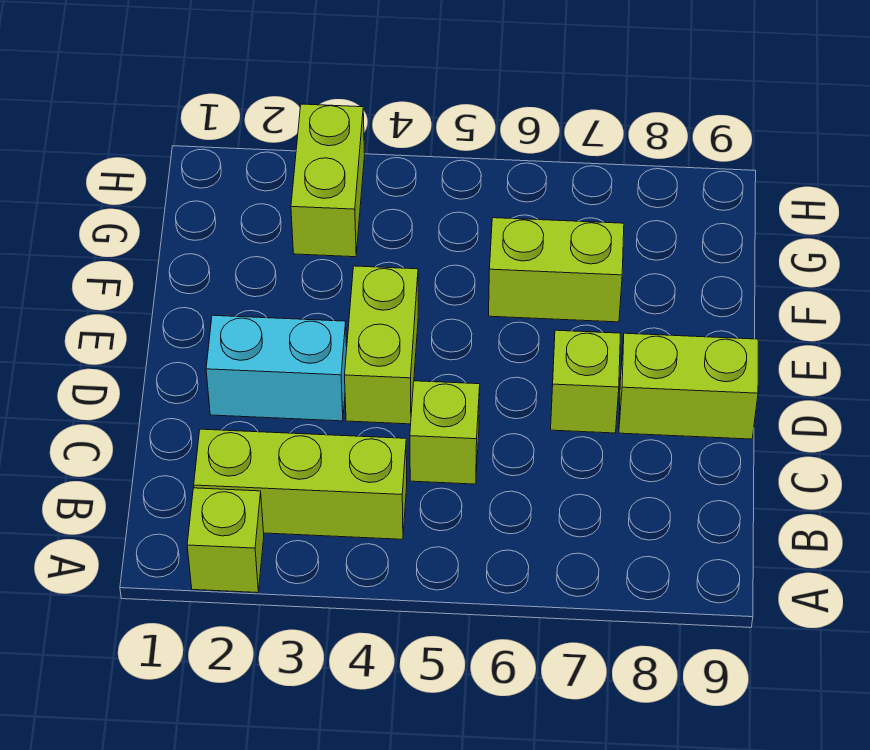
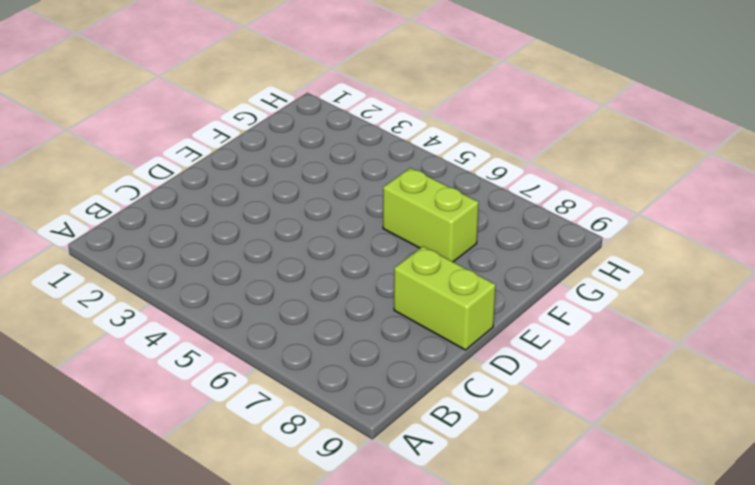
none -> lime 1x1 brick [187,488,264,593]
none -> lime 1x3 brick [194,429,407,539]

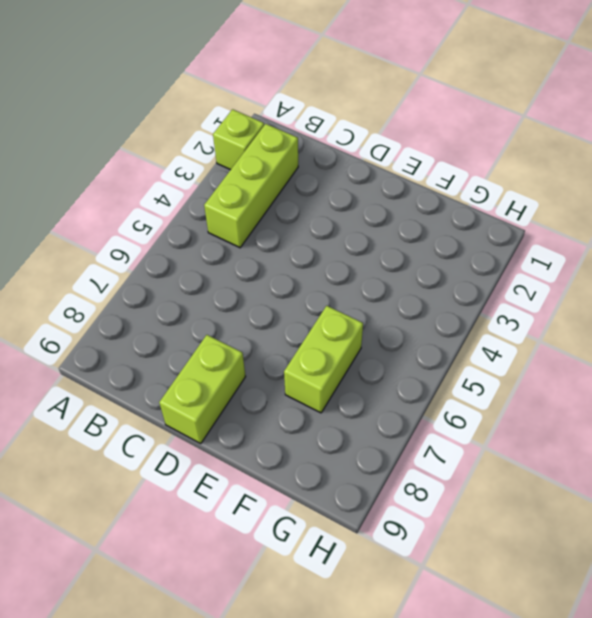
none -> lime 1x1 brick [410,381,480,484]
none -> cyan 1x2 brick [206,315,347,421]

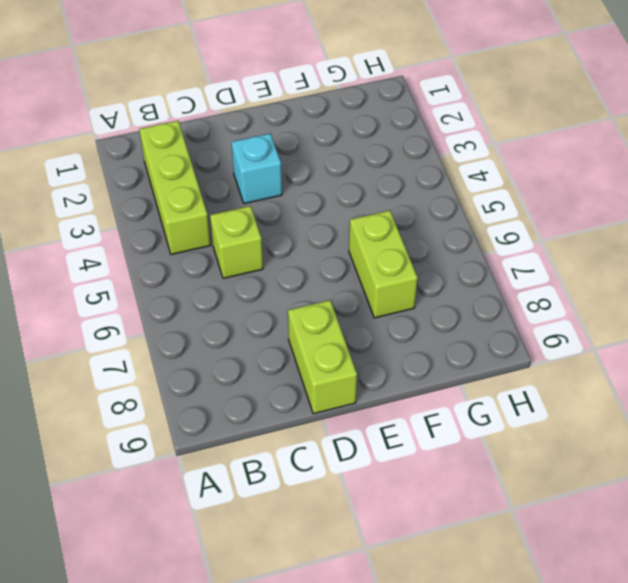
cyan 1x1 brick [232,134,282,204] -> cyan 1x2 brick [206,315,347,421]
none -> lime 1x1 brick [187,488,264,593]
none -> lime 1x2 brick [345,266,418,424]

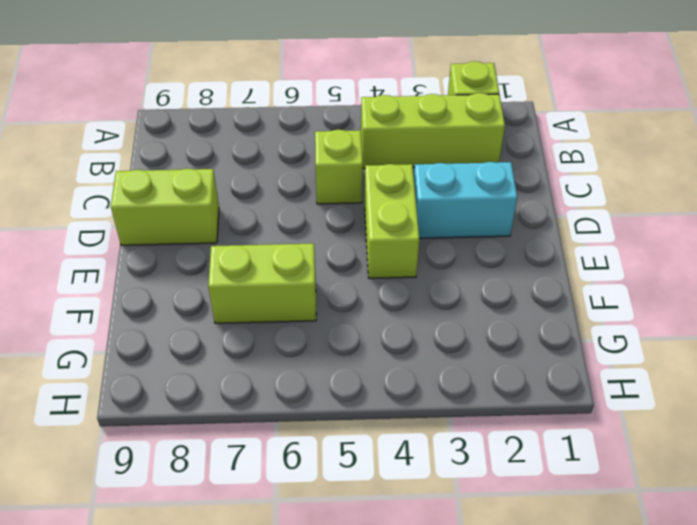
none -> lime 1x1 brick [551,330,620,433]
none -> lime 1x2 brick [291,104,365,257]

